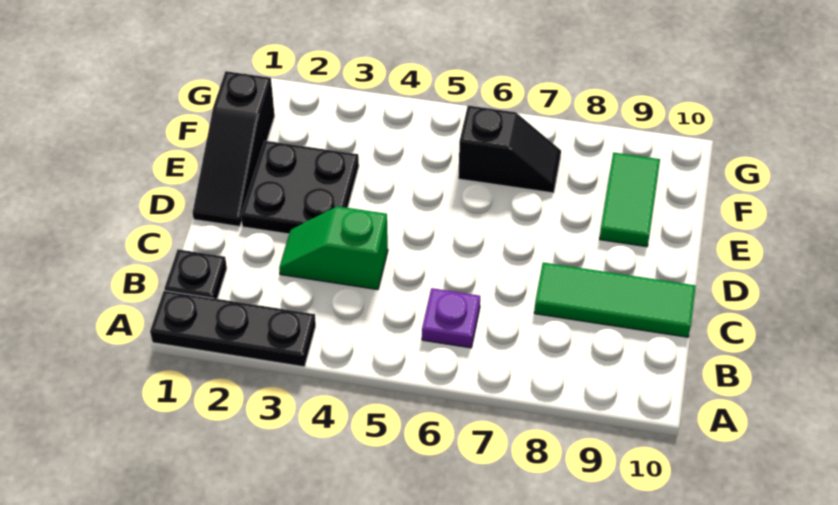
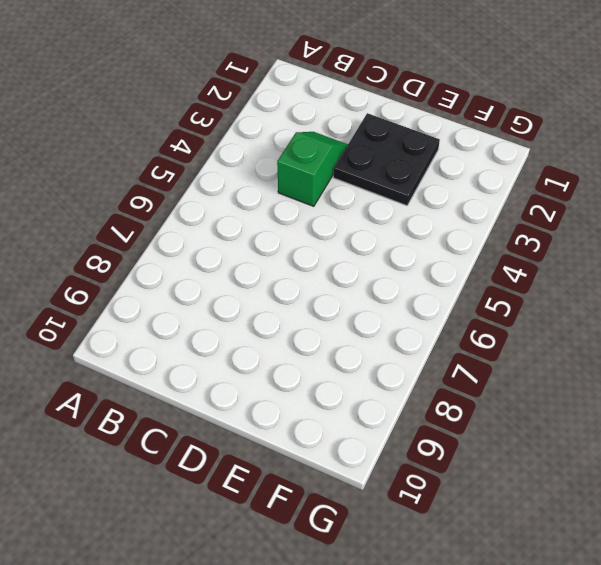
none -> black 1x3 plate [150,291,316,367]
none -> black 1x1 plate [164,249,227,299]

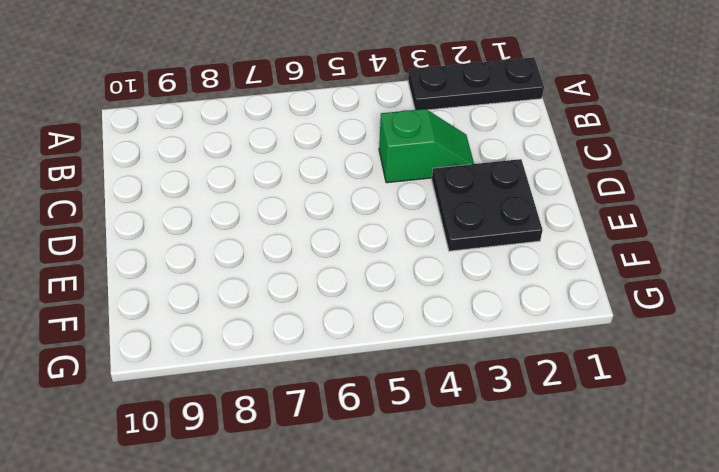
none -> black 1x1 plate [164,249,227,299]
none -> purple 1x1 plate [422,288,480,348]

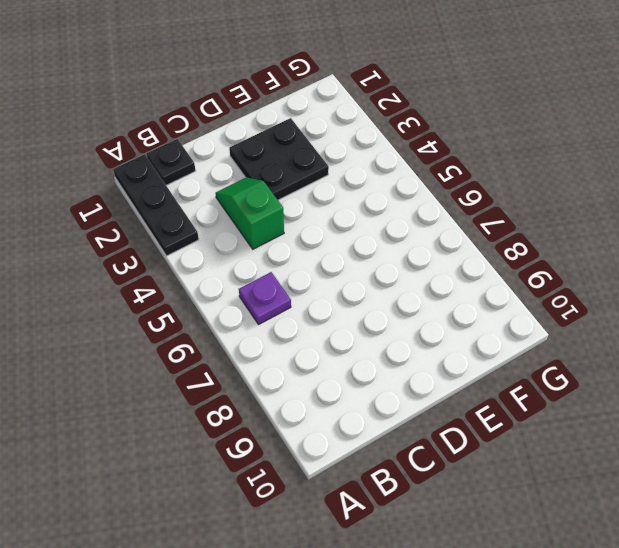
none -> green 1x3 tile [534,262,696,337]
none -> black 1x3 slope [193,71,275,227]

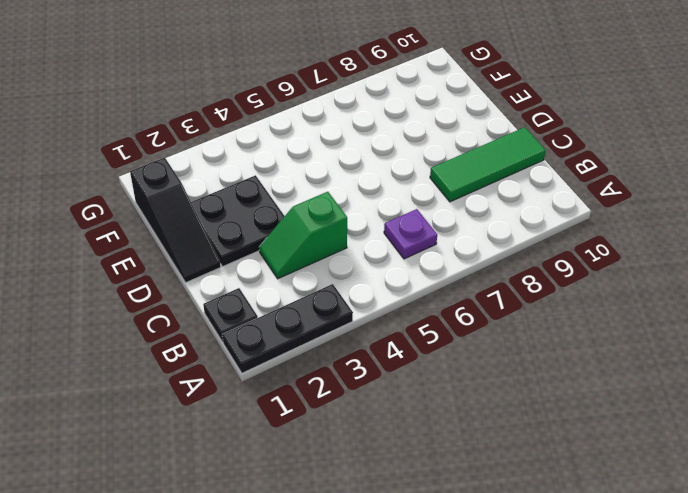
none -> green 1x2 tile [600,152,660,247]
none -> black 1x2 slope [458,106,561,193]

